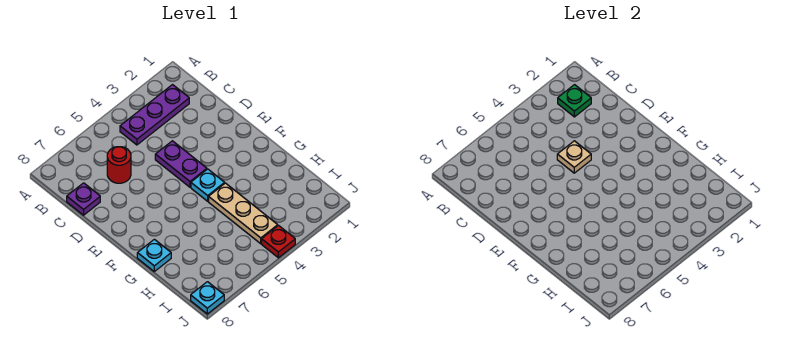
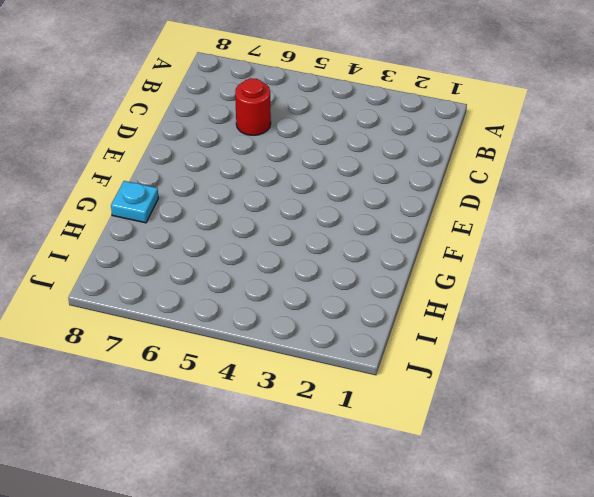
none -> purple 1x3 plate [120,85,189,145]
none -> purple 1x1 plate [67,183,100,215]

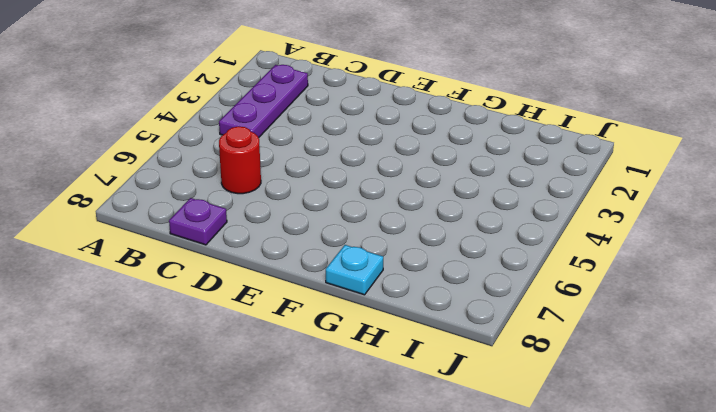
none -> purple 1x2 plate [155,141,207,187]
none -> cyan 1x1 plate [191,169,225,201]

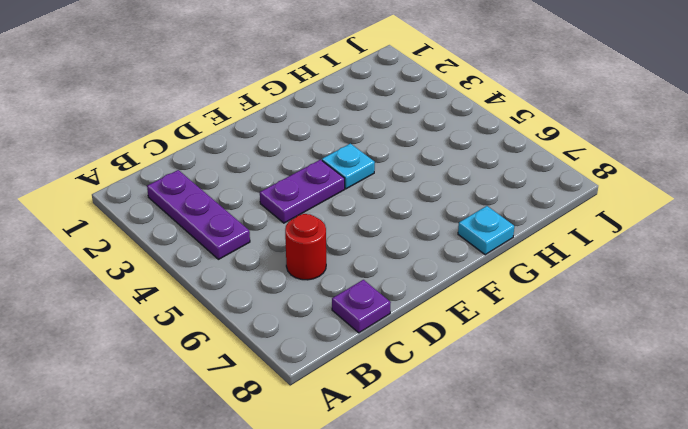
none -> tan 1x3 plate [209,183,278,244]
none -> red 1x1 plate [262,226,295,258]

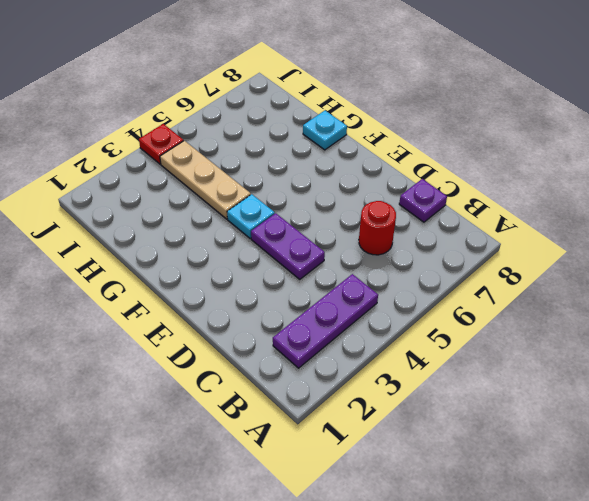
none -> cyan 1x1 plate [191,282,224,314]
none -> green 1x1 plate [558,85,591,117]

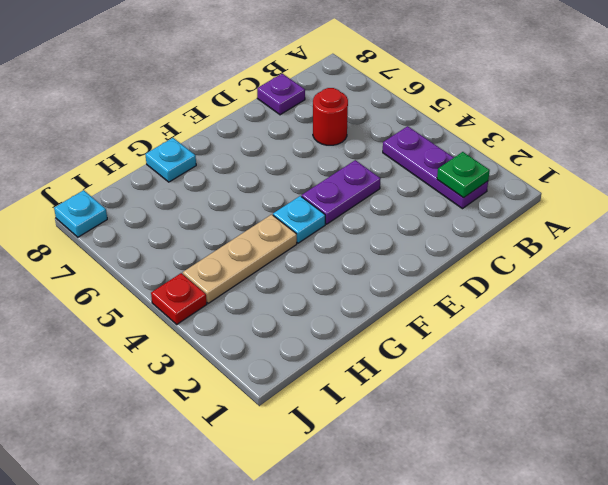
none -> tan 1x1 plate [557,141,591,173]

